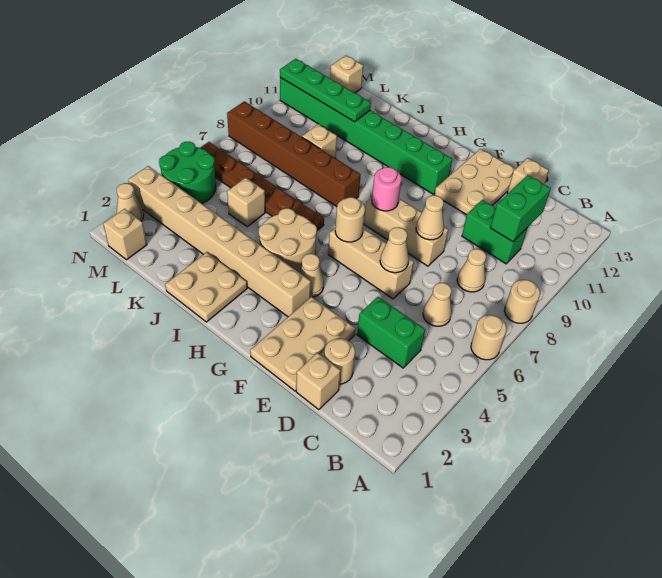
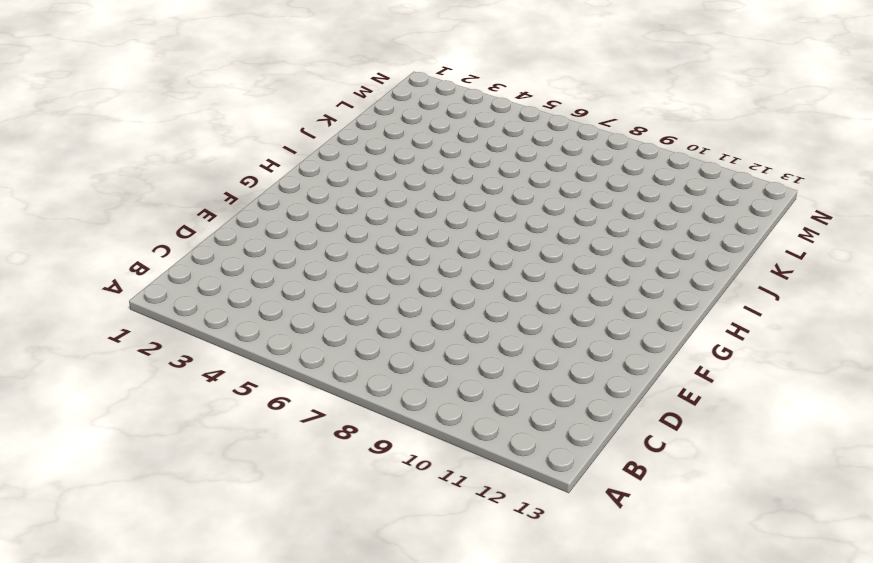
none -> tan 1x1 round brick [471,315,507,360]
none -> tan 1x1 round brick [505,280,540,323]
none -> green 1x2 brick [357,297,425,368]
none -> tan 1x1 cone [423,283,452,326]

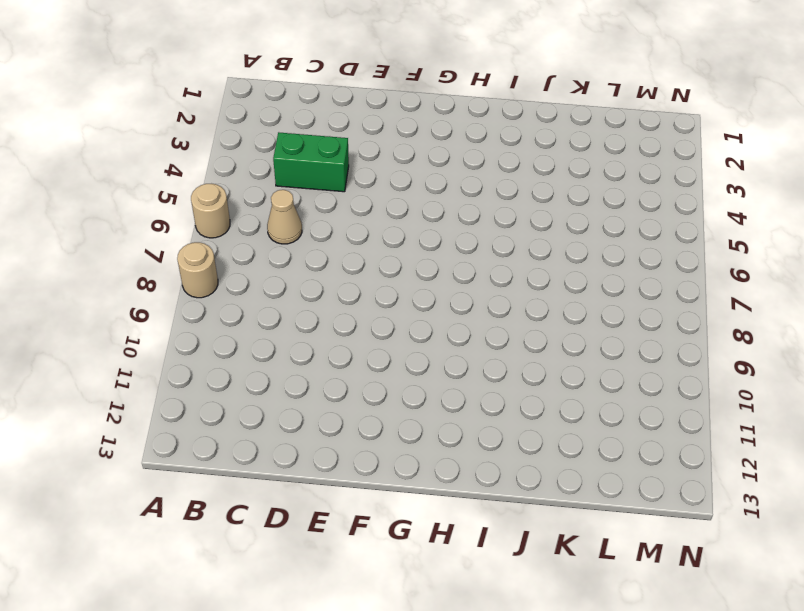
none -> tan 1x1 cone [457,249,486,292]
none -> green 1x2 brick [462,200,528,264]
none -> tan 1x1 brick [296,353,341,410]
none -> tan 1x1 round brick [324,338,355,384]

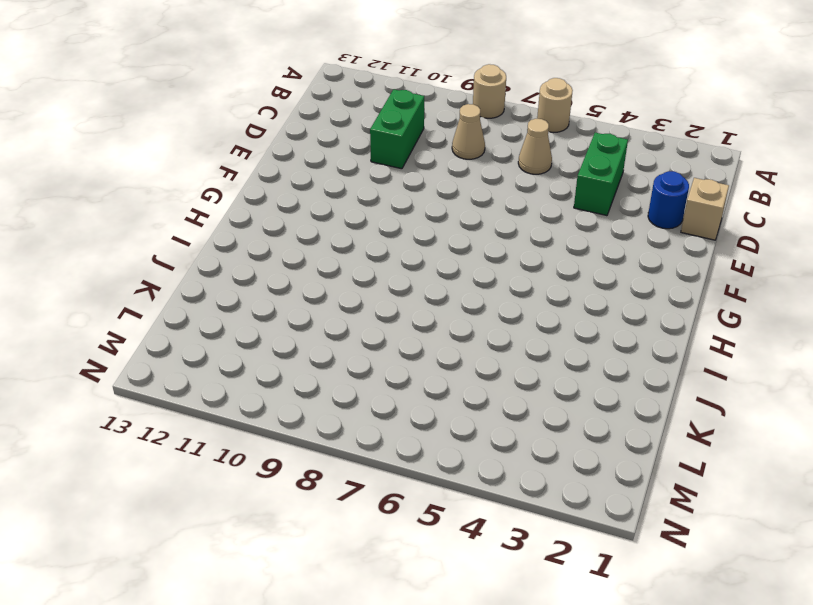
blue 1x1 round brick [648,171,689,229] -> tan 1x1 round brick [324,338,355,384]
none -> tan 1x1 brick [507,158,549,193]
none -> tan 2x3 plate [250,297,356,391]
none -> tan 1x3 brick [328,228,414,299]
none -> tan 1x3 brick [364,198,448,266]

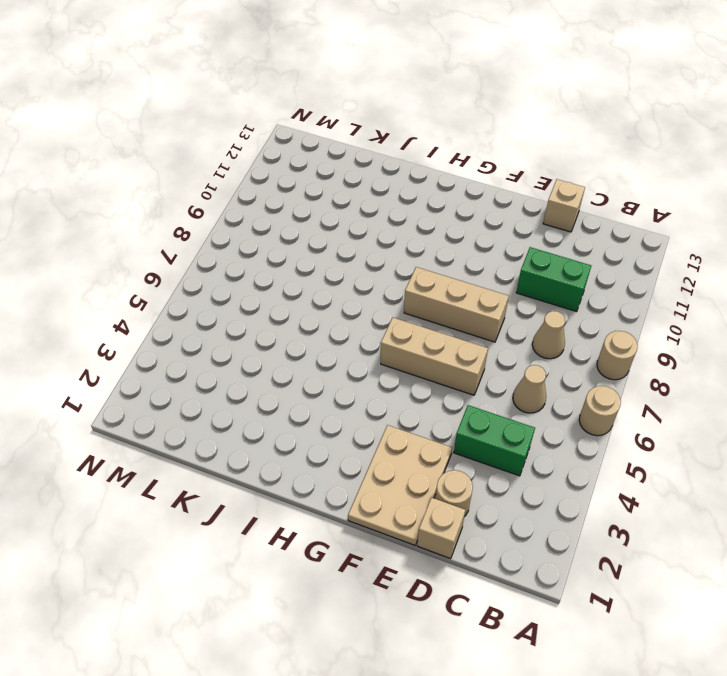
none -> tan 2x3 plate [434,149,515,215]
none -> tan 1x8 brick [129,166,311,317]
none -> tan 1x1 cone [300,254,324,297]
none -> green 1x8 brick [280,78,452,194]

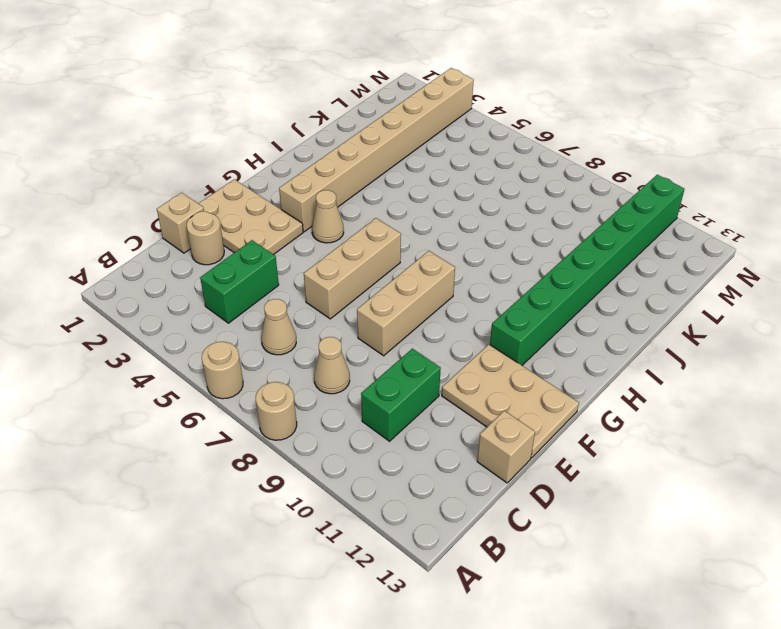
none -> tan 2x2 round brick [259,208,317,273]
none -> tan 2x2 plate [165,252,247,322]
none -> brown 1x6 plate [201,142,324,231]
none -> brown 1x6 brick [227,101,361,207]

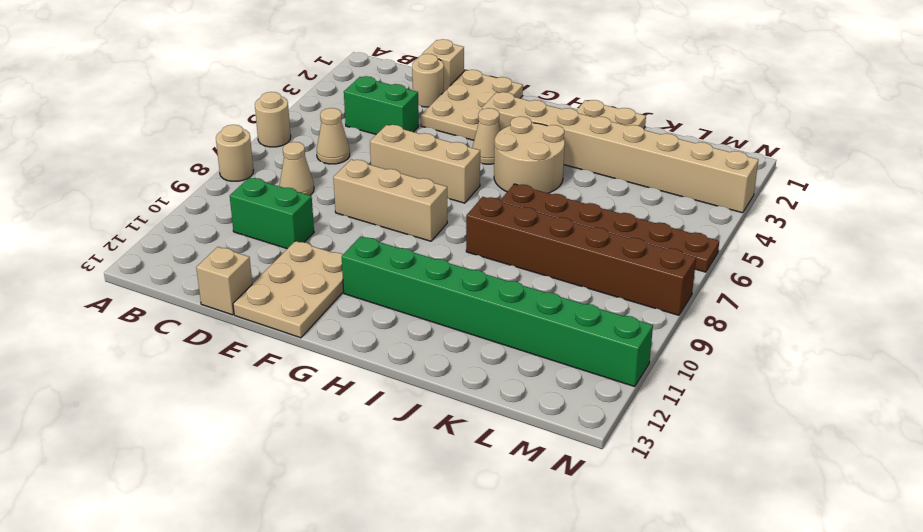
none -> tan 1x1 brick [227,178,265,227]
none -> tan 1x1 brick [302,124,337,158]
none -> tan 1x1 brick [103,209,147,260]
none -> green 2x2 round brick [159,142,216,204]

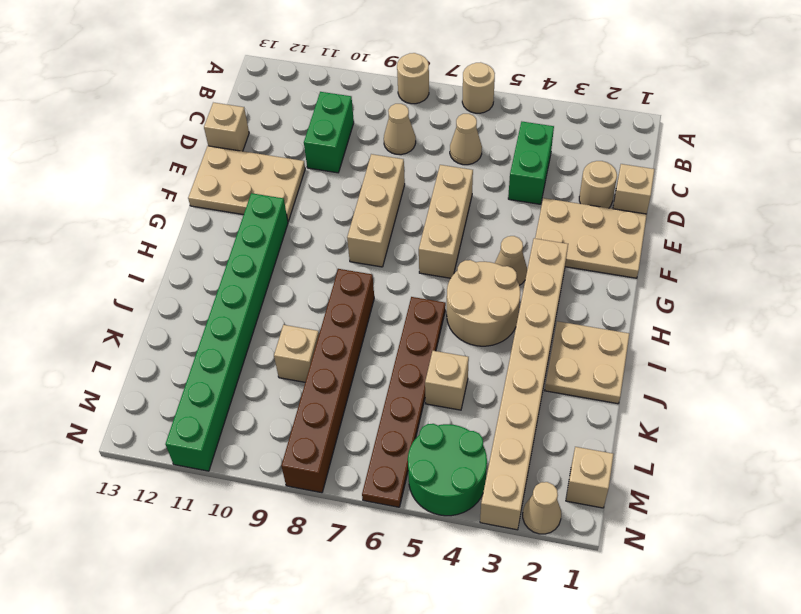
none -> tan 1x1 brick [330,56,363,93]
none -> green 1x2 brick [490,175,551,242]
none -> tan 1x1 cone [380,227,409,273]
none -> tan 1x1 cone [416,195,444,240]

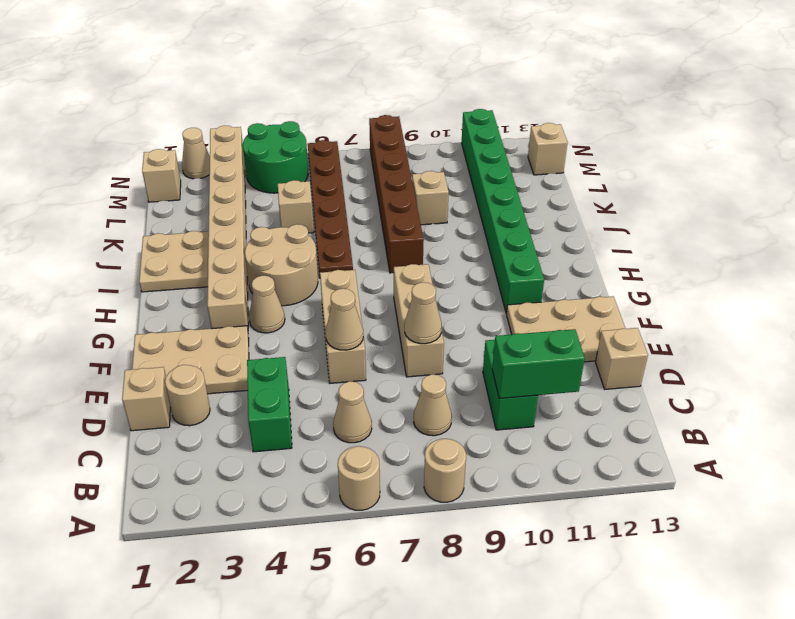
none -> tan 1x1 round brick [335,197,365,242]
none -> pink 1x1 round brick [372,167,402,211]
none -> green 1x4 plate [280,59,371,122]

